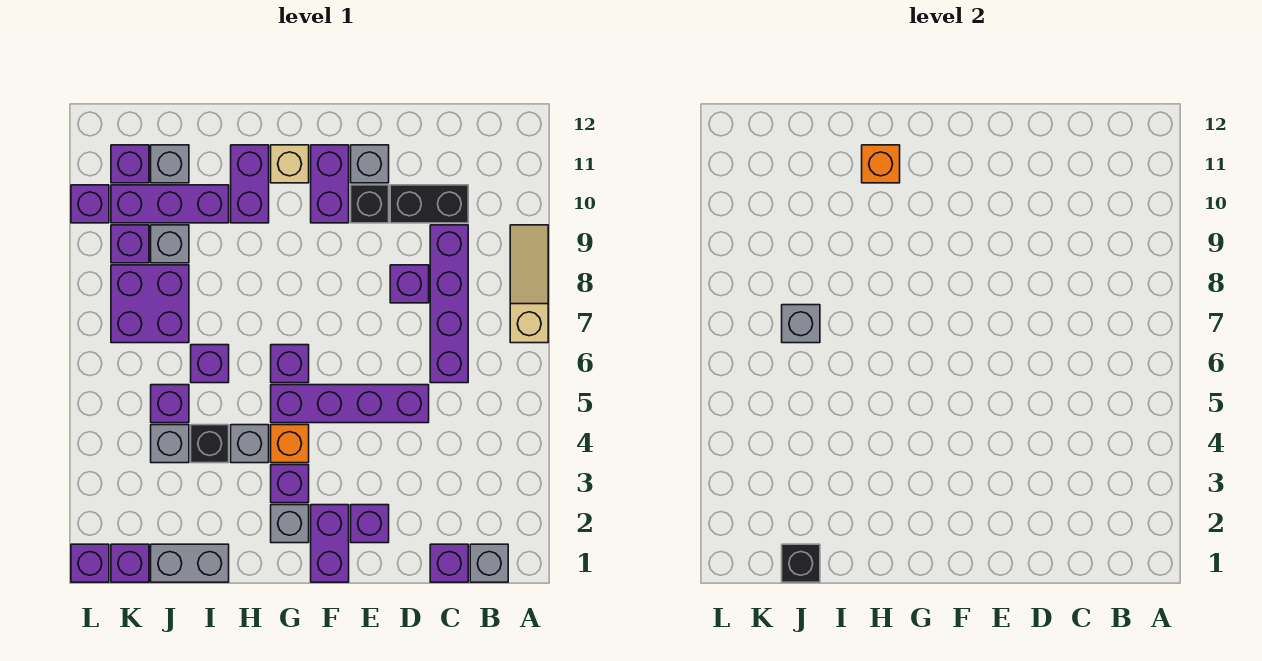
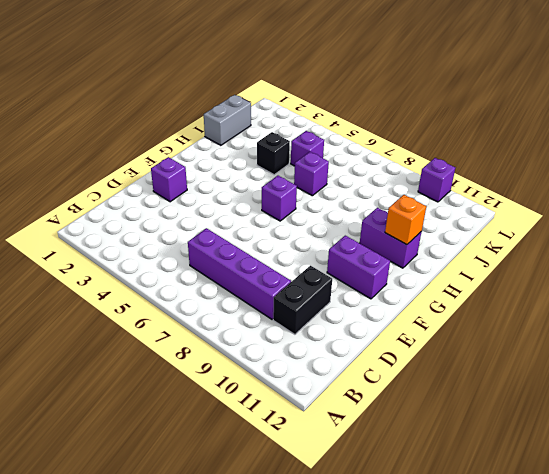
none -> tan 1x3 slope [510,225,548,343]
none -> grey 1x1 brick [470,544,508,582]
none -> purple 1x1 brick [430,544,468,582]
none -> purple 1x4 brick [271,385,429,423]

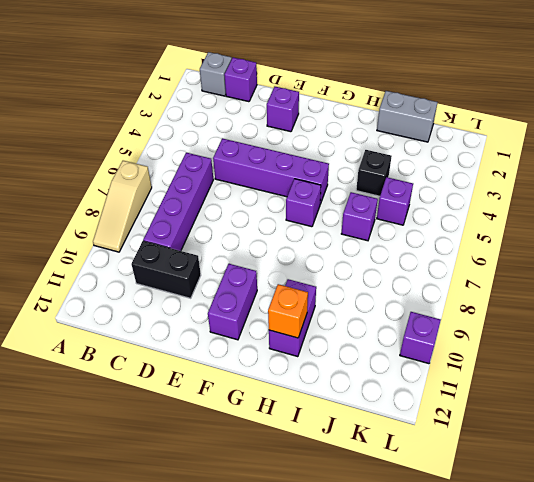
none -> purple 1x1 brick [390,265,429,303]
none -> black 1x1 brick [351,185,389,223]
none -> grey 1x1 brick [351,145,389,183]
none -> purple 1x2 brick [311,505,349,582]

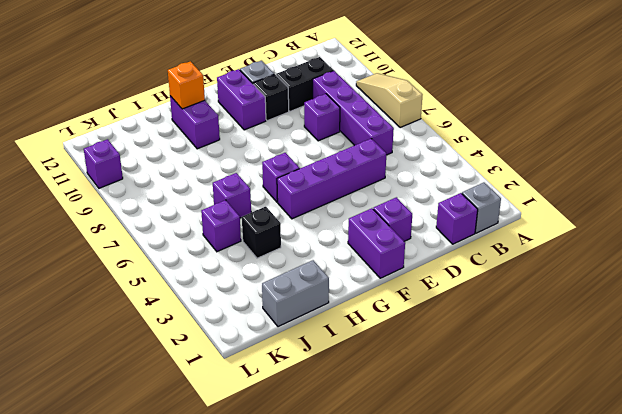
none -> grey 1x1 brick [271,505,309,543]
none -> purple 1x1 brick [271,465,309,503]
none -> orange 1x1 brick [271,425,309,463]
none -> tan 1x1 brick [271,145,309,183]

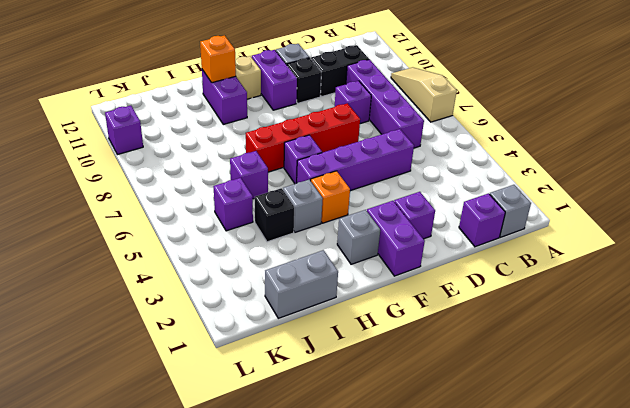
red 1x4 brick [246,103,360,172] -> none
none -> purple 1x1 brick [271,465,309,503]
none -> purple 1x3 brick [111,185,229,223]
none -> grey 1x1 brick [151,425,189,463]
none -> purple 2x2 brick [111,265,189,343]

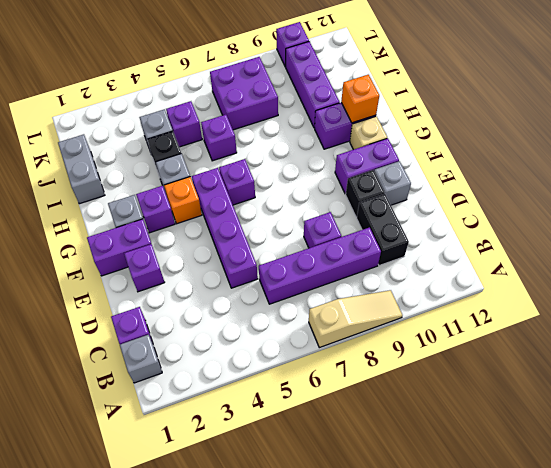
none -> grey 1x1 brick [151,225,189,263]
none -> grey 1x1 brick [151,145,189,183]
none -> purple 1x1 brick [111,544,149,582]
none -> purple 1x1 brick [111,225,149,263]

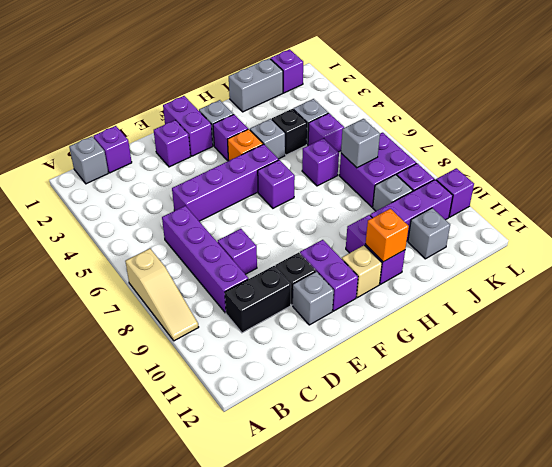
none -> purple 1x1 brick [111,145,149,183]
none -> purple 1x1 brick [71,544,109,582]
none -> black 1x1 brick [782,544,820,582]

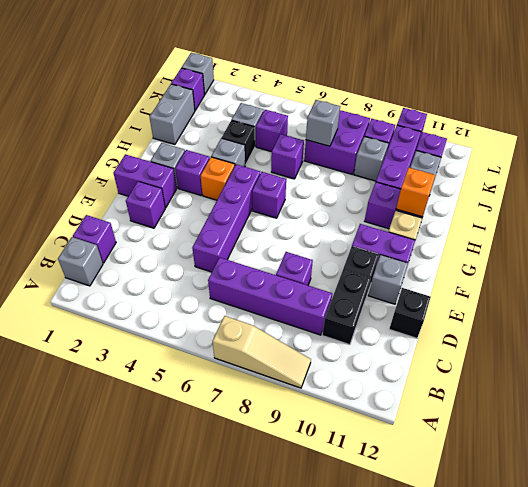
black 1x1 brick [389,288,431,338] -> black 1x1 brick moved to [782,544,820,582]
grey 1x1 brick [182,53,214,95] -> purple 1x1 brick [71,544,109,582]

